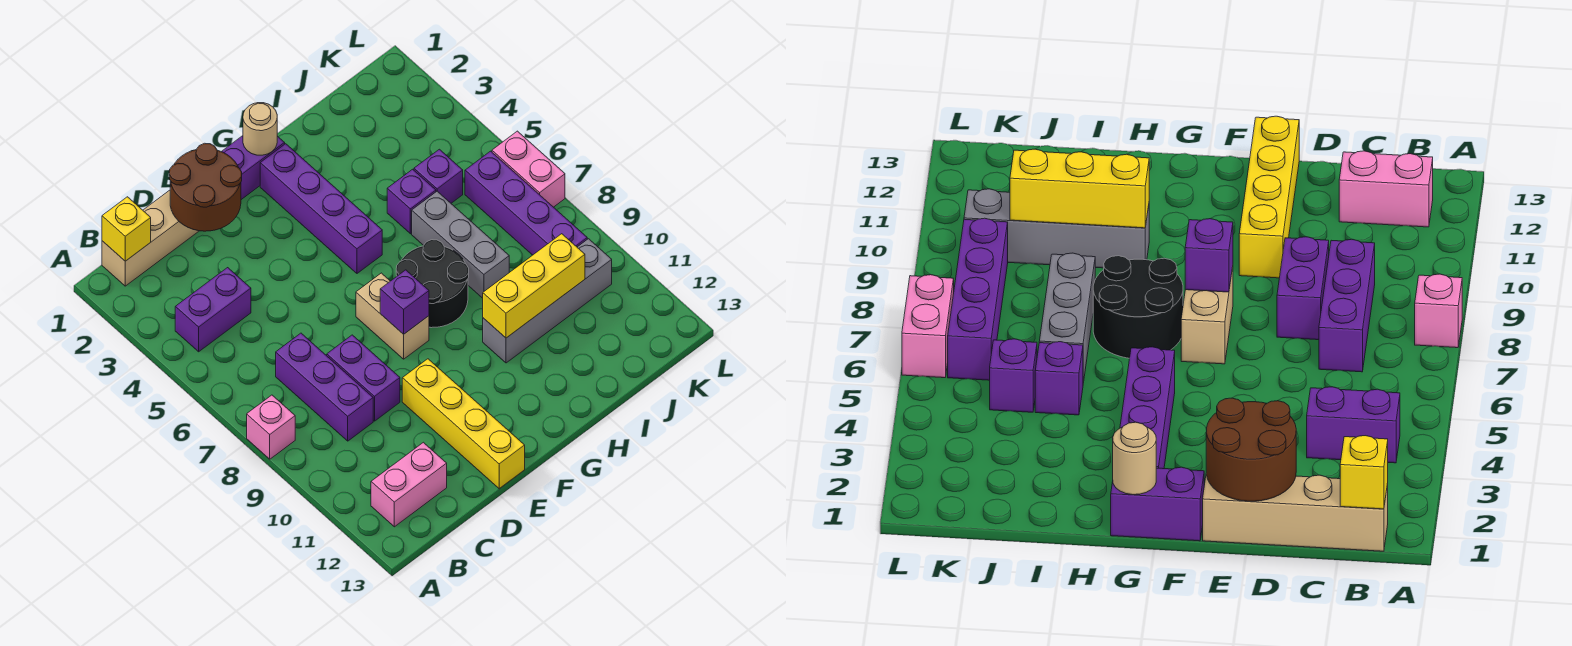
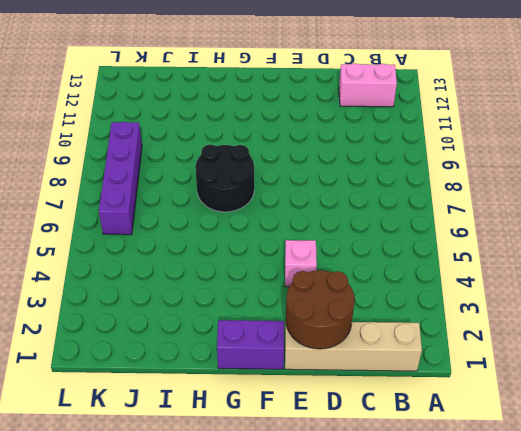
pink 1x1 brick [285,240,317,287] -> pink 1x1 brick moved to [247,395,295,459]
none -> purple 1x2 brick [175,268,251,352]
none -> purple 1x3 brick [276,333,373,441]
none -> purple 1x2 brick [327,335,400,421]

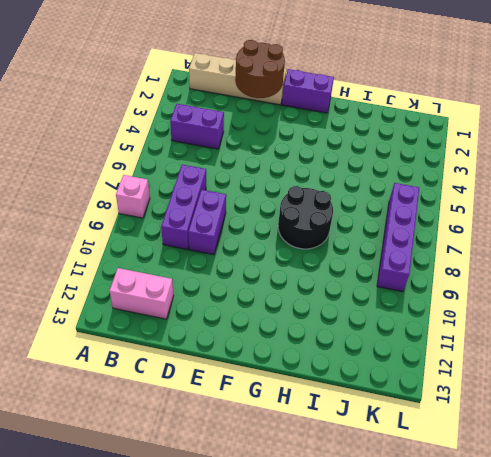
none -> yellow 1x4 brick [402,359,525,489]
none -> tan 1x2 brick [356,273,429,359]
none -> purple 1x4 brick [260,144,382,273]

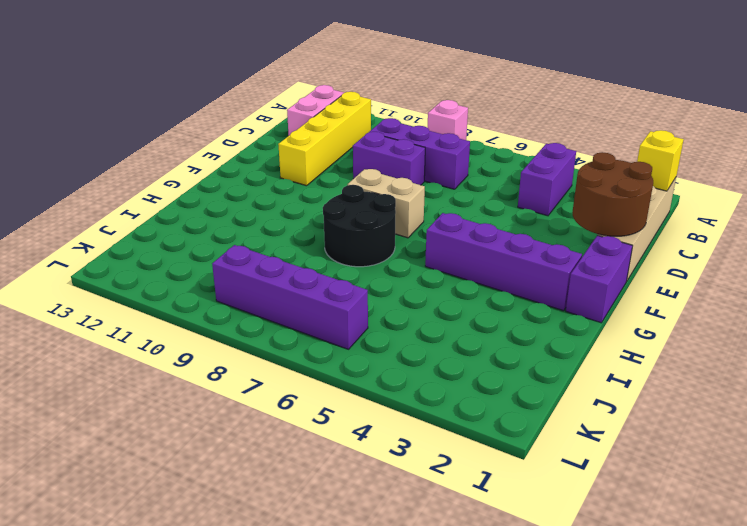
yellow 1x4 brick [278,92,371,186] -> yellow 1x4 brick turned to [402,359,525,489]
none -> grey 1x4 brick [483,239,612,363]
none -> purple 1x1 brick [387,169,436,234]
none -> grey 1x3 brick [412,191,509,298]

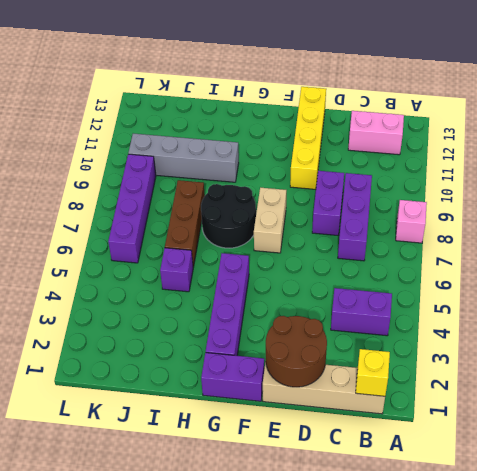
brown 1x3 brick [165,180,205,267] -> grey 1x3 brick [412,191,509,298]
none -> purple 1x1 brick [414,149,463,203]
none -> pink 1x2 brick [492,131,565,207]
none -> purple 1x1 brick [380,270,429,334]

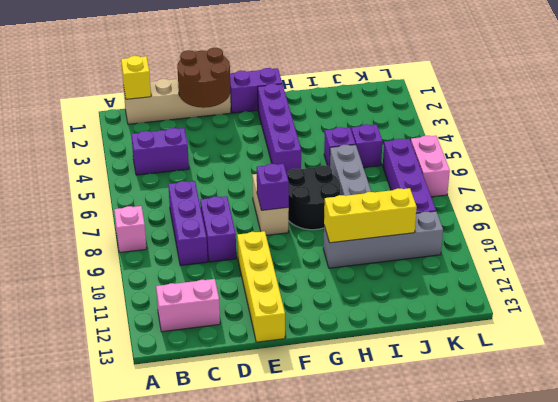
none -> tan 1x1 round brick [243,103,277,155]

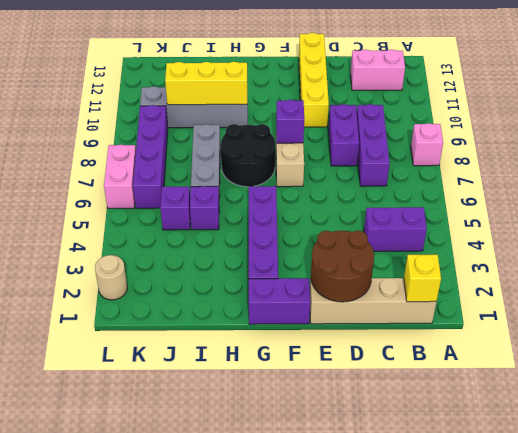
tan 1x1 round brick [95,255,127,300] -> tan 1x1 round brick moved to [243,103,277,155]

